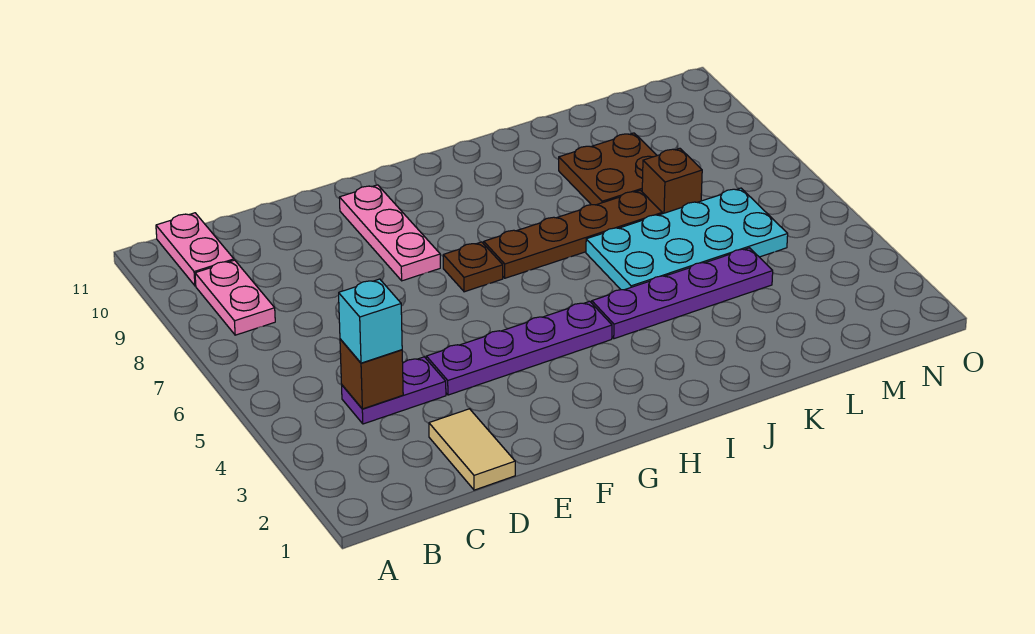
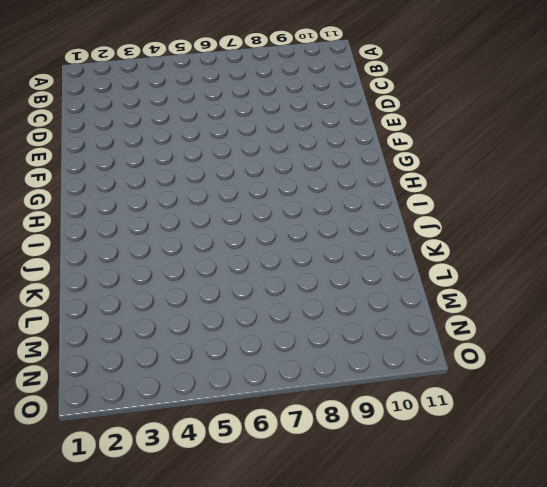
none -> pink 1x2 plate [195,260,275,335]
none -> pink 1x2 plate [156,213,234,286]
none -> purple 1x2 plate [342,357,446,424]

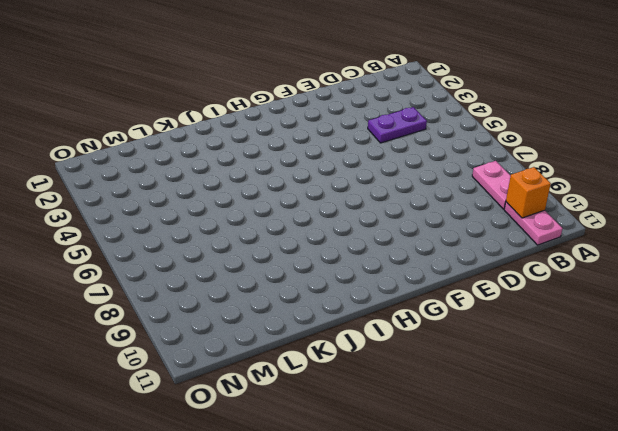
orange 1x1 brick [506,167,551,218] -> none
none -> tan 1x2 tile [429,409,515,490]
none -> purple 1x4 plate [426,301,612,395]
none -> pink 1x3 plate [339,185,440,281]

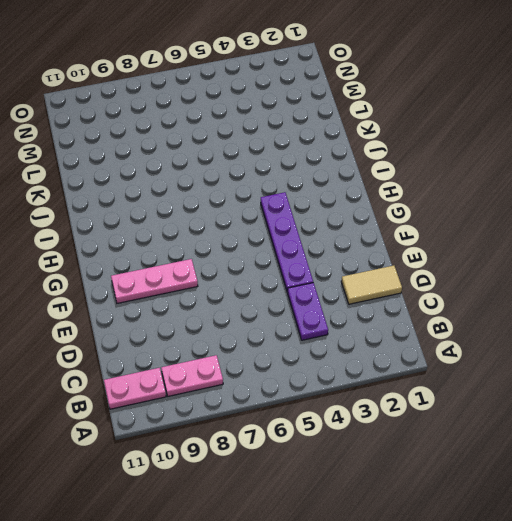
none -> brown 1x1 plate [443,242,503,292]
none -> brown 1x4 plate [483,190,662,278]
none -> purple 1x4 plate [592,248,773,339]

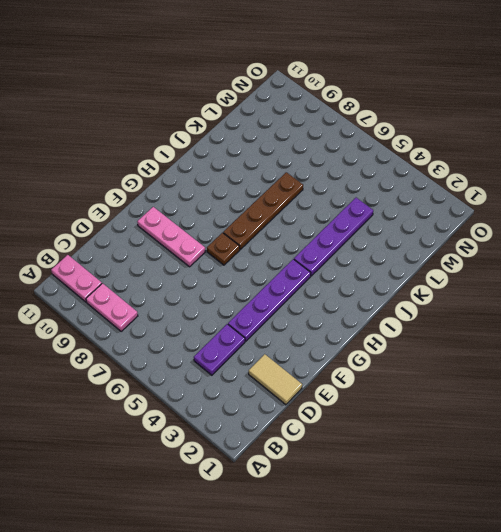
none -> cyan 2x4 plate [586,188,788,290]
none -> brown 2x2 plate [559,133,657,205]
none -> brown 1x1 brick [642,148,702,214]

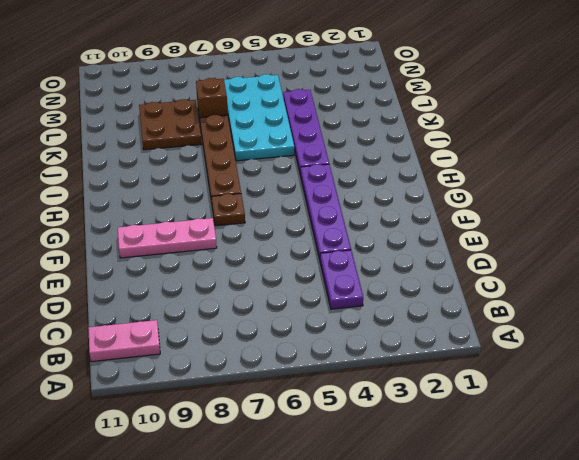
none -> pink 1x2 plate [195,260,275,335]
none -> tan 1x2 tile [429,409,515,490]
none -> brown 1x1 brick [340,339,403,409]

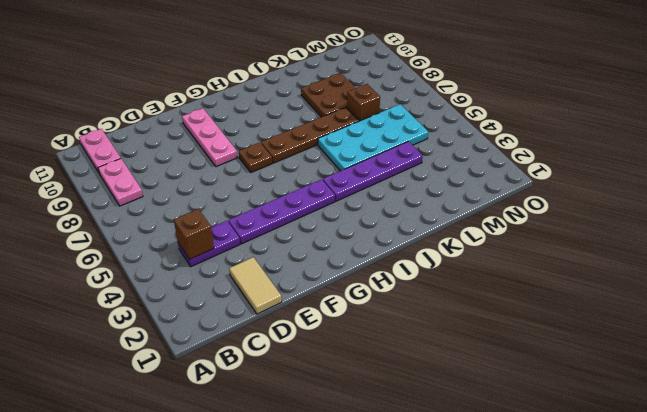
none -> cyan 1x1 brick [339,279,402,363]

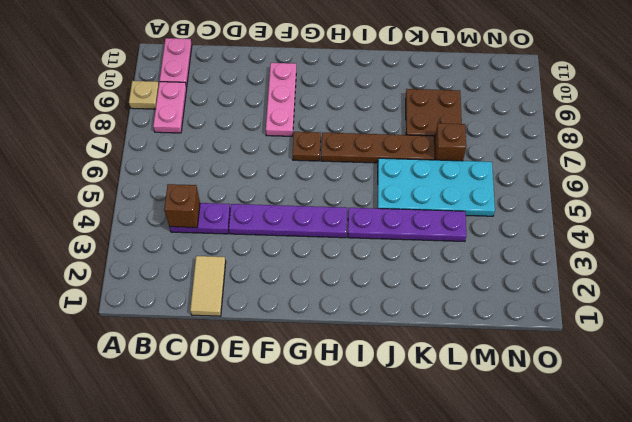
tan 1x1 plate [129,81,159,109] -> none
none -> cyan 1x1 brick [339,279,402,363]

